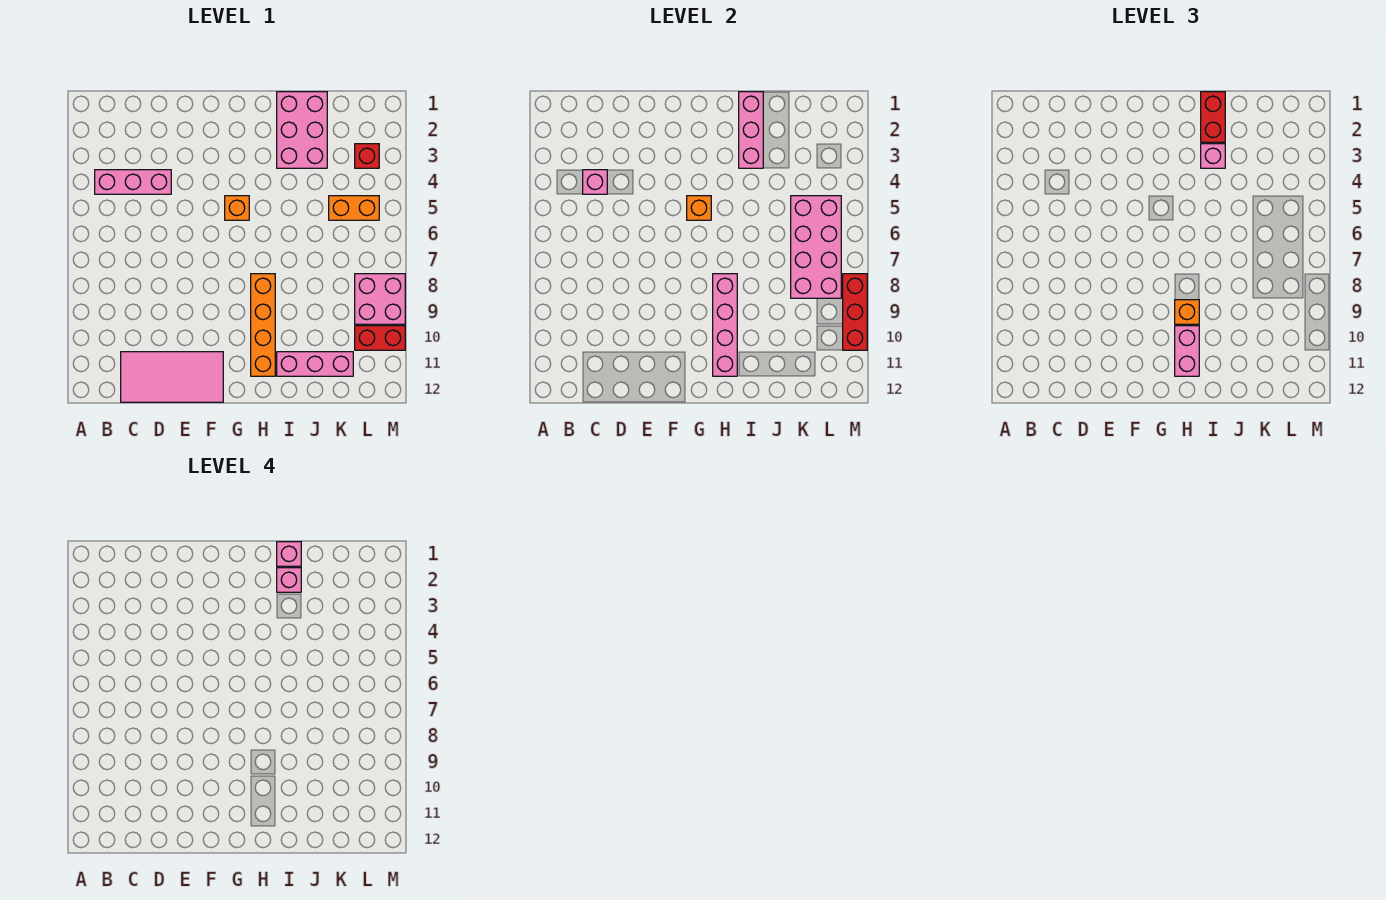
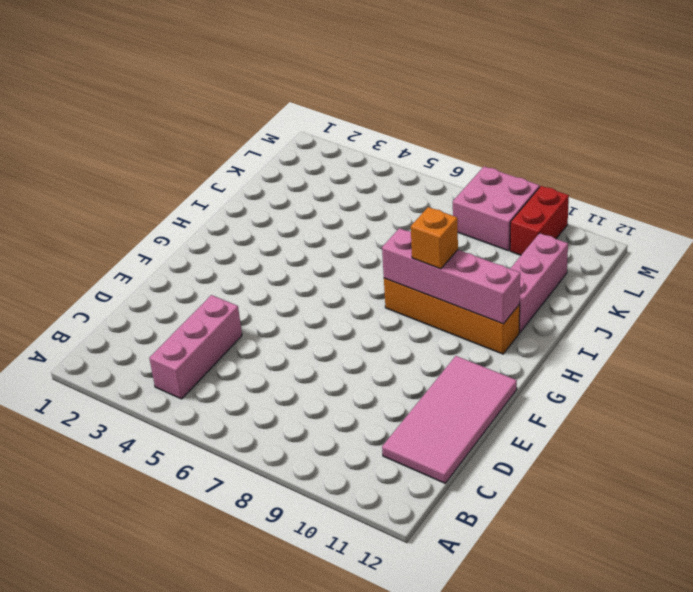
none -> orange 1x1 brick [225,196,249,220]
none -> pink 2x3 brick [277,92,327,168]
none -> orange 1x2 brick [329,196,379,220]

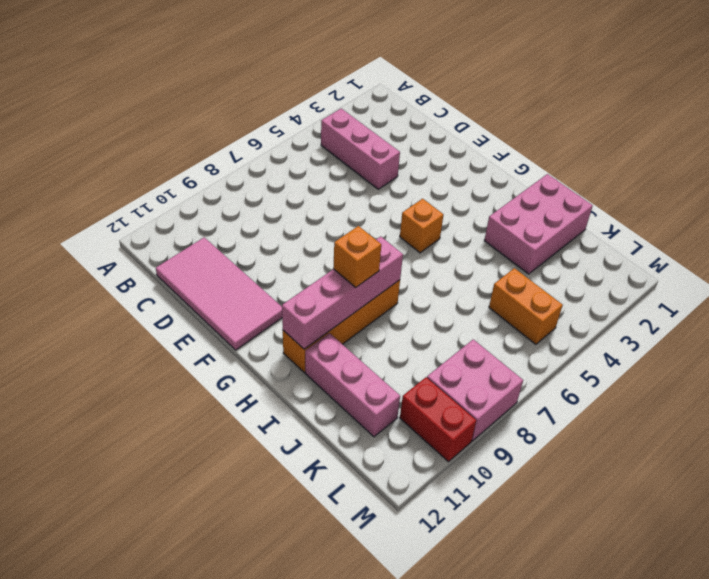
none -> red 1x1 brick [355,144,379,168]
none -> pink 1x1 brick [583,170,607,194]
none -> orange 1x1 brick [687,196,711,220]

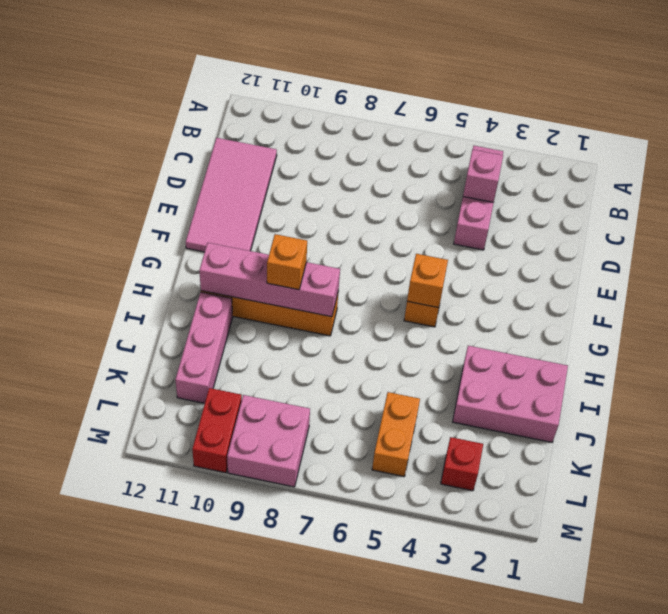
none -> pink 1x3 brick [739,92,763,168]
none -> pink 2x4 brick [791,196,841,298]
none -> red 1x3 brick [843,274,867,350]

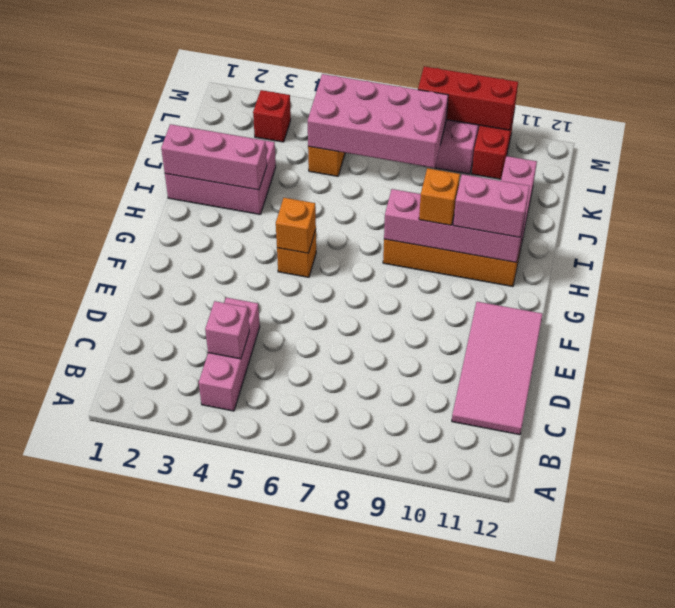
none -> red 1x2 brick [1201,92,1225,142]
none -> pink 1x1 brick [1201,144,1225,168]
none -> pink 1x1 brick [277,542,301,566]

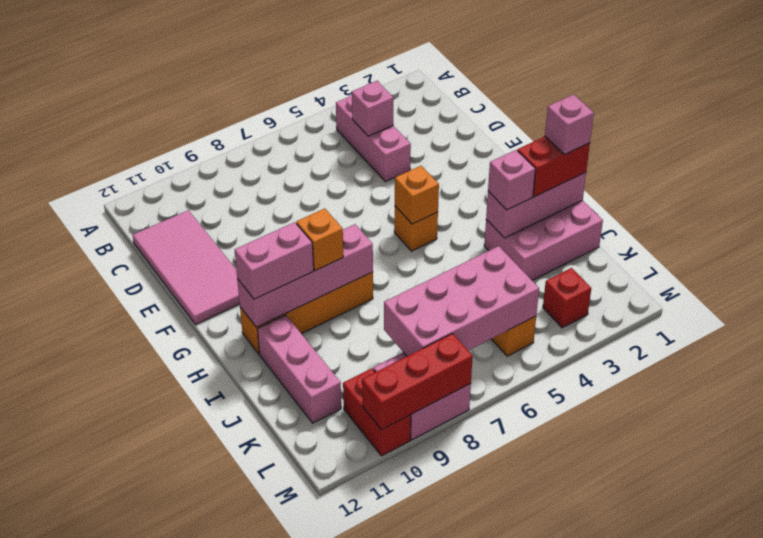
none -> pink 1x1 brick [277,568,301,592]

